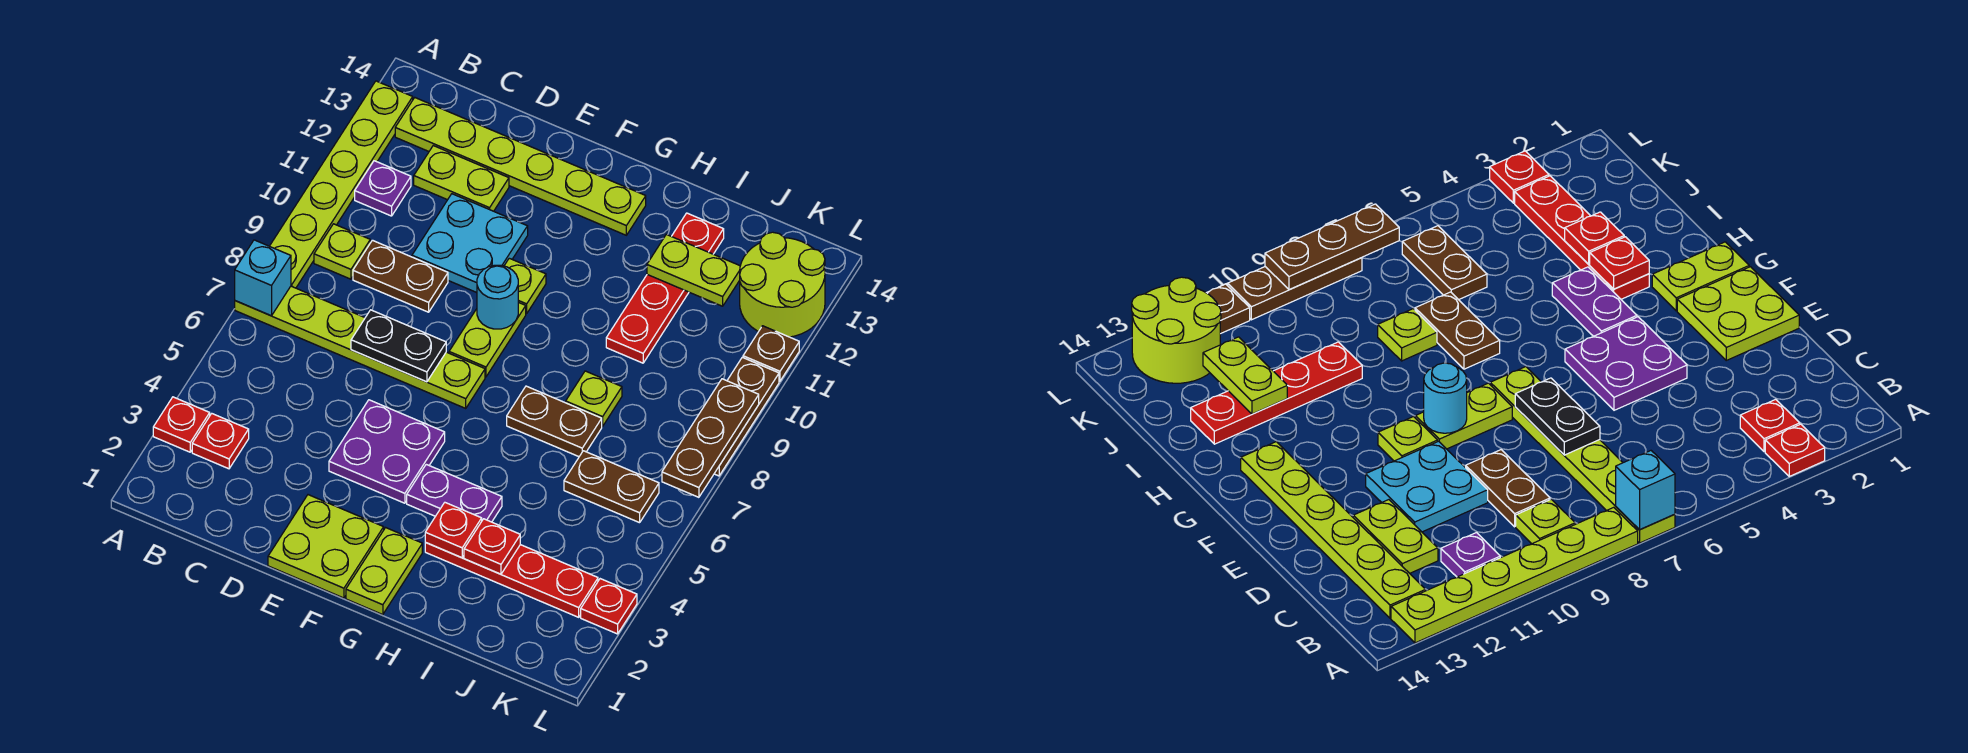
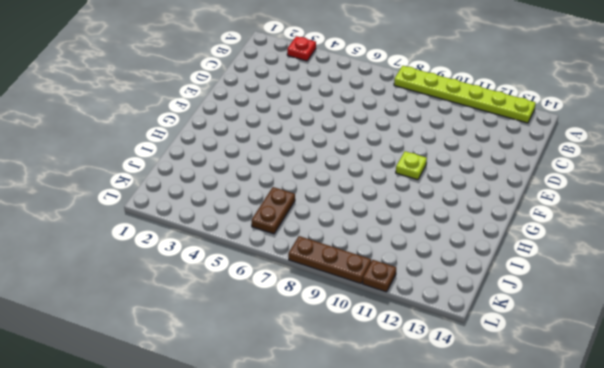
none -> lime 1x6 plate [235,286,485,408]
none -> red 1x1 plate [192,414,249,469]
none -> lime 1x1 plate [314,224,370,279]
none -> purple 1x1 plate [355,161,411,216]

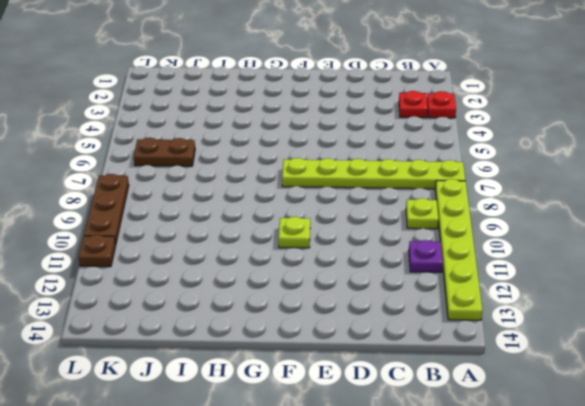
none -> lime 1x6 plate [395,98,646,235]
none -> brown 1x2 plate [353,240,448,312]
none -> lime 1x2 plate [414,146,509,211]
none -> cyan 2x2 plate [412,194,528,293]

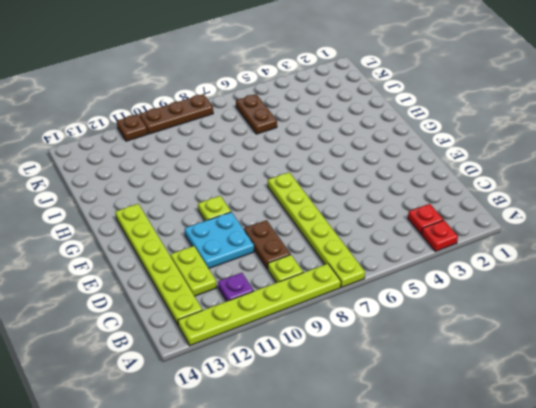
none -> lime 2x2 plate [268,495,384,598]
none -> purple 2x2 plate [329,400,445,503]
none -> lime 1x2 plate [449,302,526,377]
none -> lime 1x2 plate [346,528,422,615]

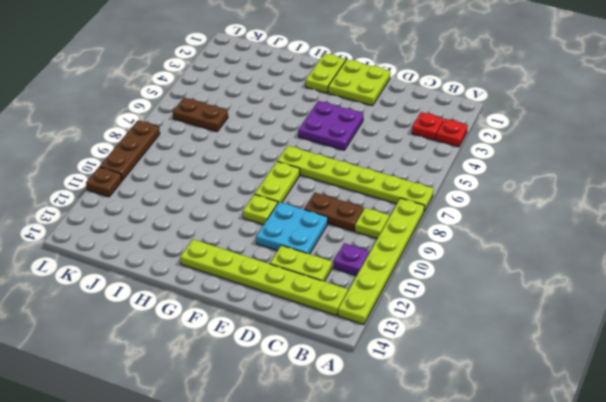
none -> purple 1x2 plate [407,464,502,522]
none -> red 1x4 plate [425,543,598,617]
none -> brown 1x2 plate [507,386,602,457]
none -> lime 1x1 plate [566,371,622,426]

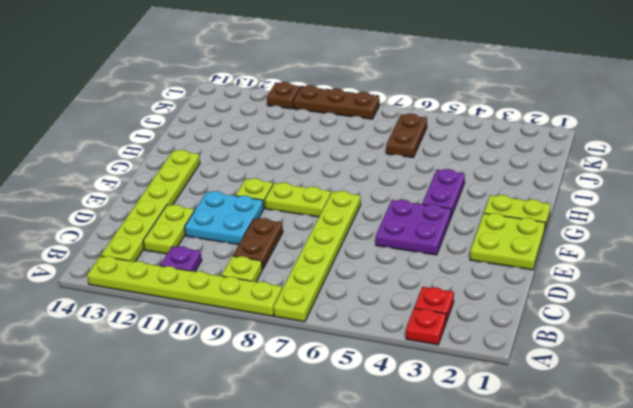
none -> red 1x4 plate [425,543,598,617]
none -> brown 1x2 plate [507,386,602,457]
none -> lime 1x1 plate [566,371,622,426]
none -> red 1x4 plate [606,213,724,363]

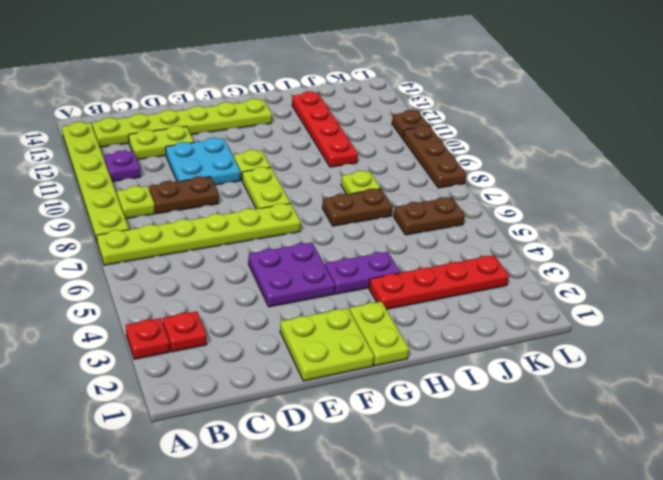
none -> lime 2x2 round brick [740,232,825,337]
none -> red 1x1 plate [581,579,637,634]
none -> cyan 1x1 brick [235,240,291,316]
none -> black 1x2 plate [351,310,446,382]

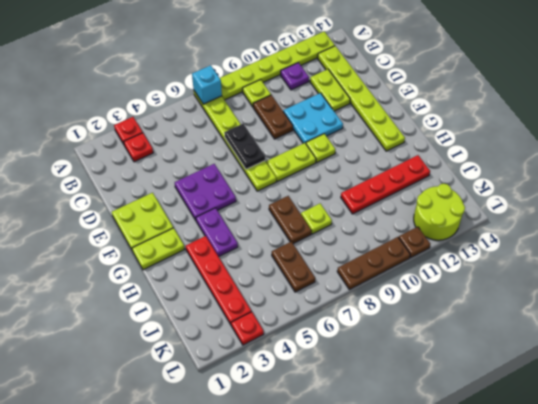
none -> cyan 1x1 round brick [477,265,518,329]
none -> red 1x1 plate [425,503,482,558]
none -> red 1x1 plate [464,519,520,574]
none -> lime 1x2 plate [647,234,740,306]

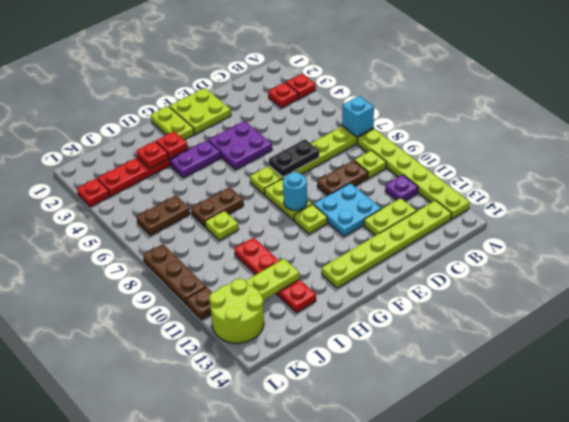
none -> brown 1x3 plate [662,379,759,497]

